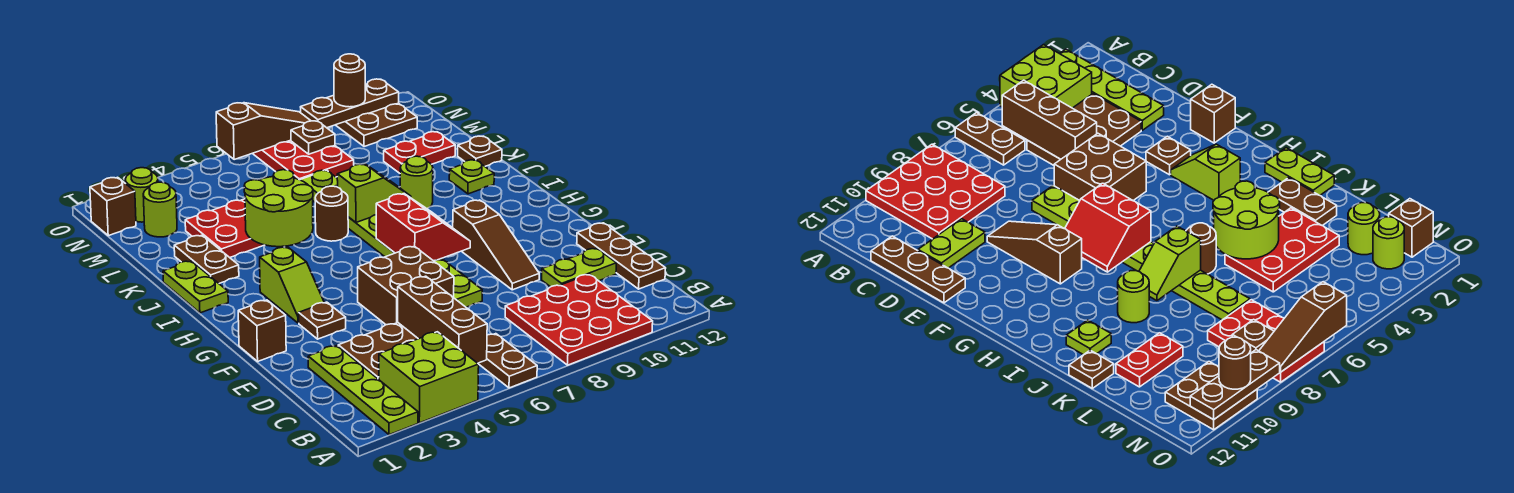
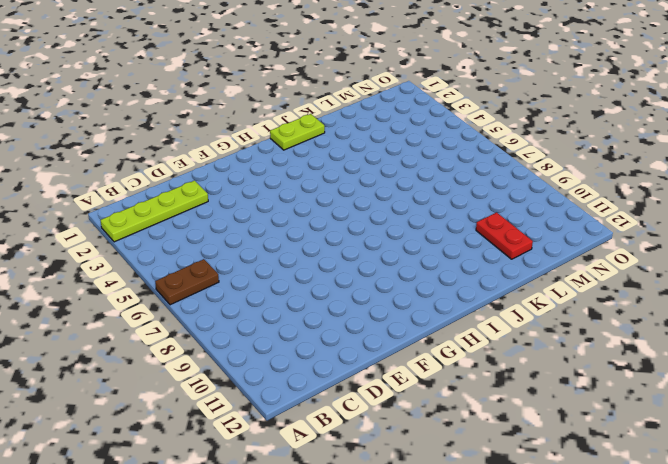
none -> lime 2x2 brick [379,332,479,423]
none -> red 3x3 plate [505,274,653,365]
none -> brown 2x3 plate [338,323,418,379]
none -> brown 1x3 plate [577,223,666,289]

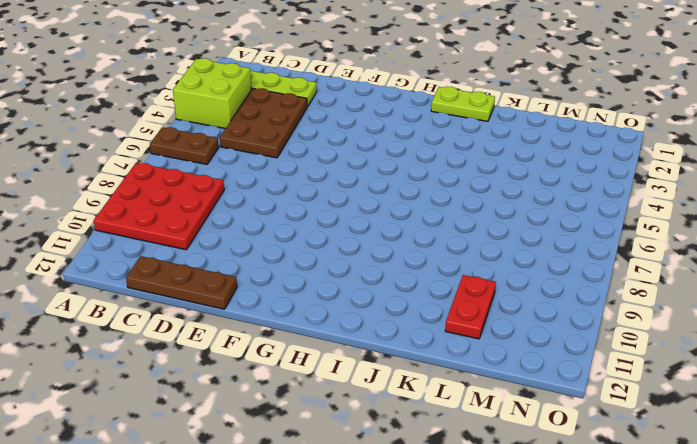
none -> lime 1x2 plate [542,248,616,287]
none -> brown 2x2 brick [358,246,454,325]
none -> lime 1x8 plate [300,170,482,307]
none -> brown 1x3 slope [453,200,539,290]

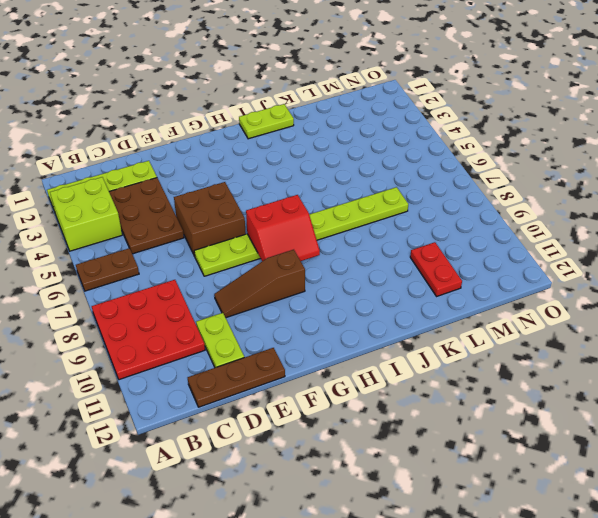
none -> brown 1x1 brick [238,300,286,361]
none -> brown 1x1 plate [299,302,346,339]
none -> lime 1x2 slope [260,247,324,323]
none -> brown 1x2 plate [174,235,239,283]

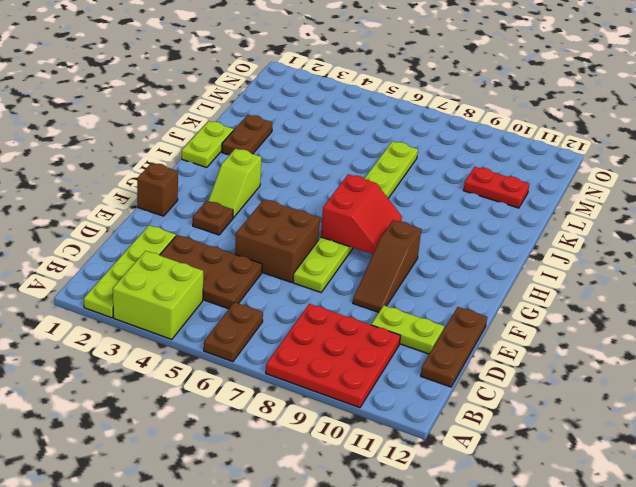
none -> brown 1x1 round brick [315,186,348,241]
none -> lime 1x1 round brick [400,156,433,209]
none -> lime 1x1 plate [449,160,494,194]
none -> red 2x3 plate [185,199,264,257]

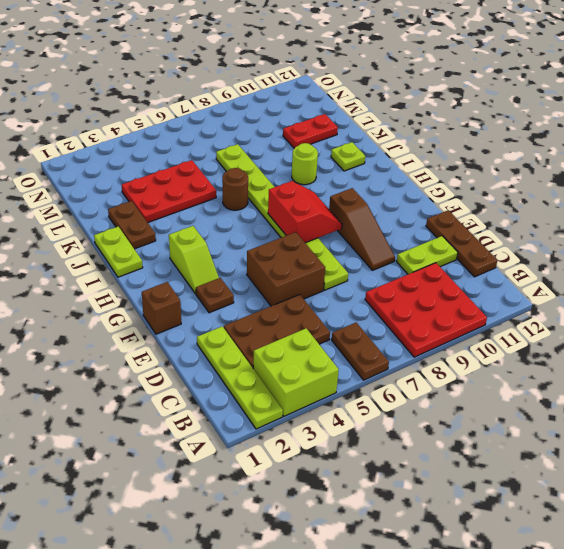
none -> brown 1x1 plate [458,136,502,166]
none -> lime 1x1 round brick [143,182,177,237]
none -> red 2x3 plate [252,140,354,180]
none -> brown 1x1 brick [90,177,136,236]

